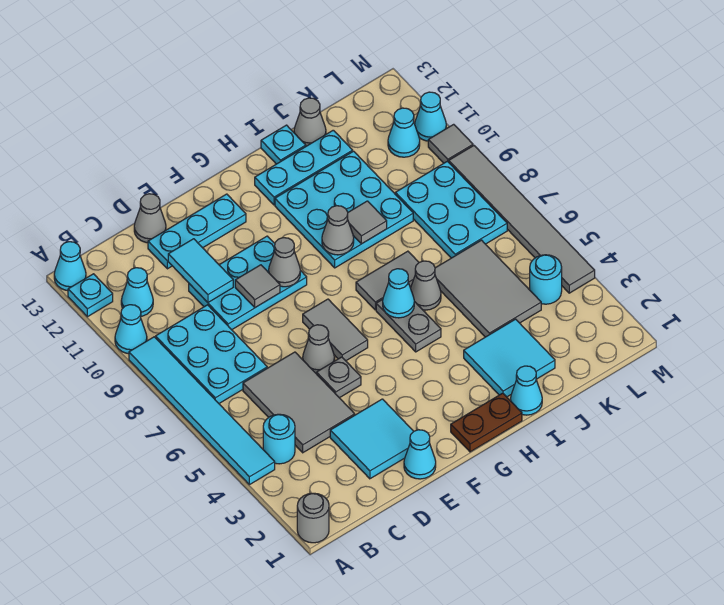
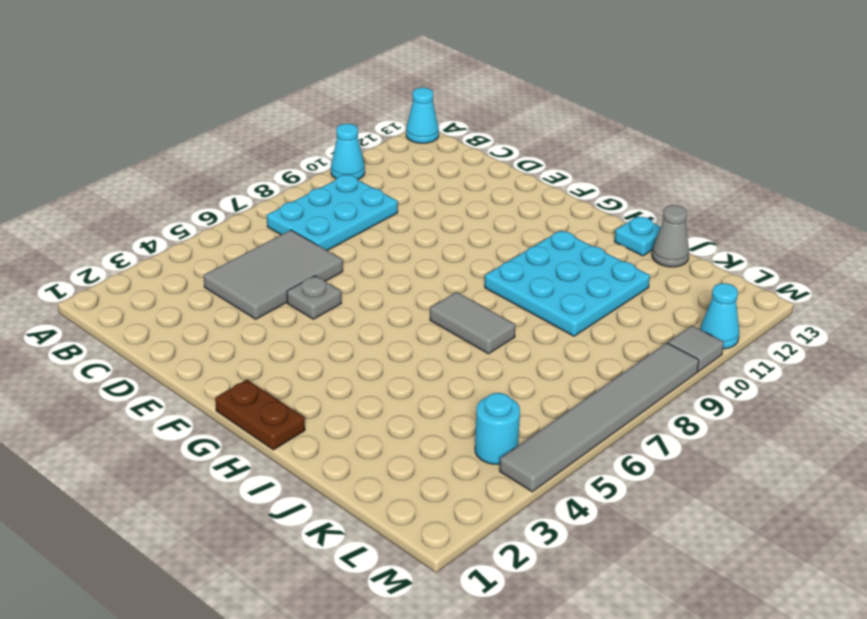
none -> grey 1x1 round brick [297,493,329,543]
none -> cyan 1x6 tile [129,337,275,485]
none -> cyan 1x1 plate [68,274,113,317]
none -> cyan 1x1 round brick [263,414,295,464]

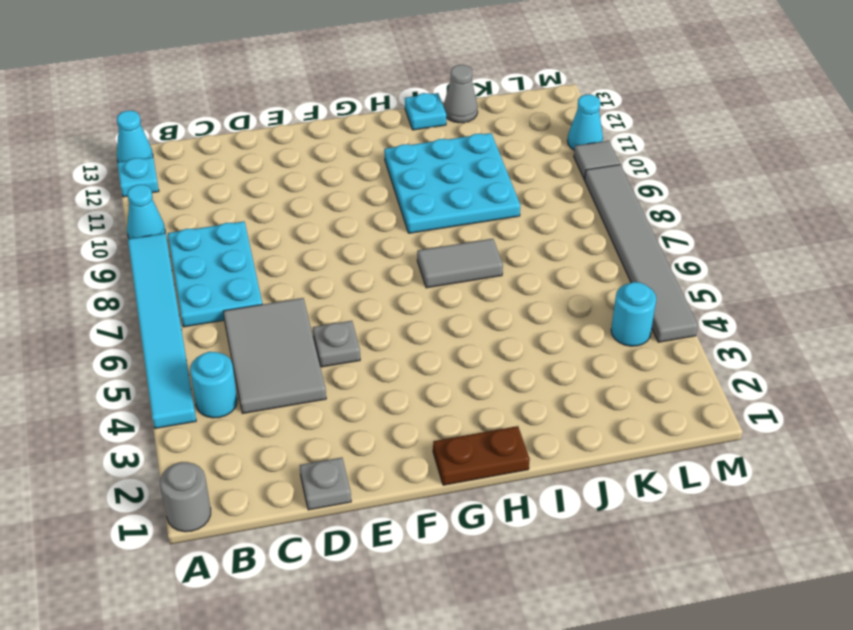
grey 1x1 plate [300,457,351,510] -> none
none -> cyan 1x1 cone [121,268,153,316]
none -> cyan 2x2 tile [330,399,414,479]
none -> cyan 2x3 plate [189,236,307,330]
none -> cyan 1x3 plate [148,194,246,269]

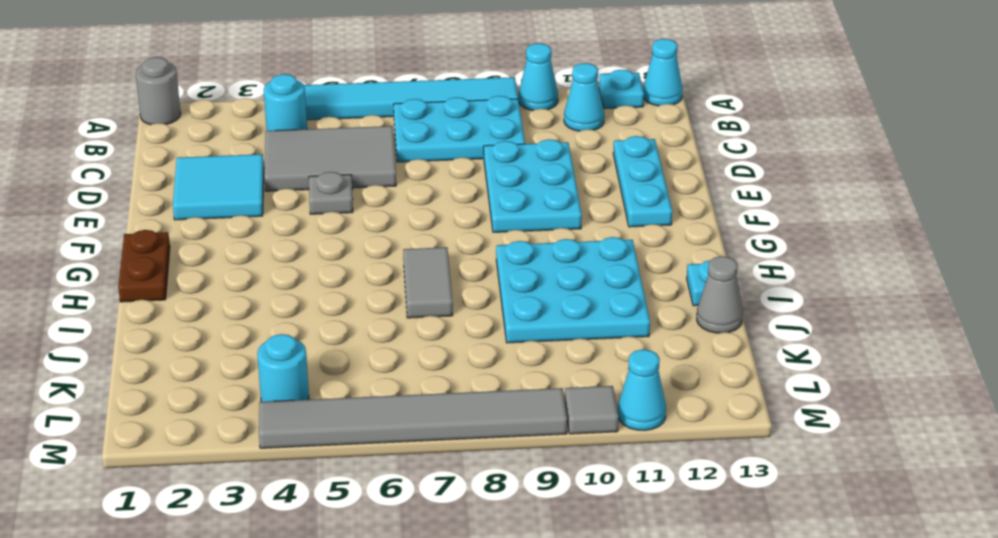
none -> grey 1x1 cone [134,194,166,243]
none -> cyan 1x1 cone [404,430,436,479]
none -> grey 1x1 cone [303,325,335,374]
none -> grey 1x2 tile [303,299,368,361]

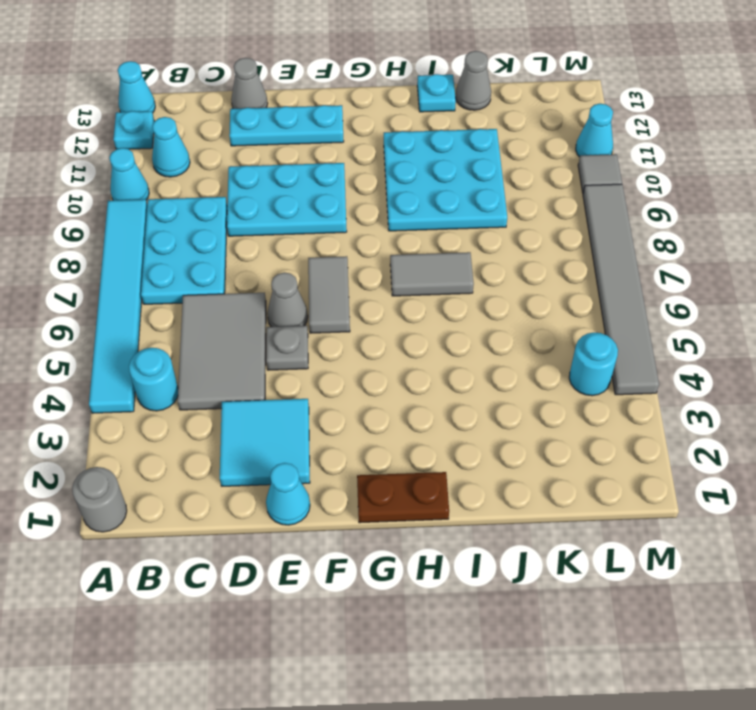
none -> grey 1x2 plate [376,299,441,352]
none -> cyan 1x3 plate [255,130,353,205]
none -> cyan 1x1 cone [511,366,542,415]
none -> cyan 2x2 tile [464,319,555,397]

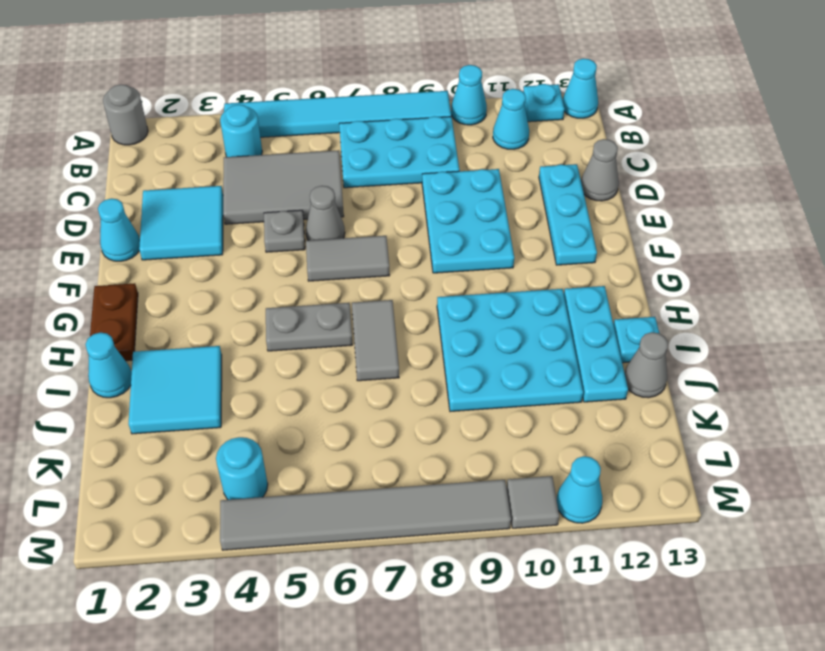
none -> grey 1x1 cone [411,261,441,310]
none -> grey 2x3 tile [435,240,541,337]
none -> cyan 2x3 plate [395,161,507,258]
none -> cyan 1x1 cone [388,108,420,157]

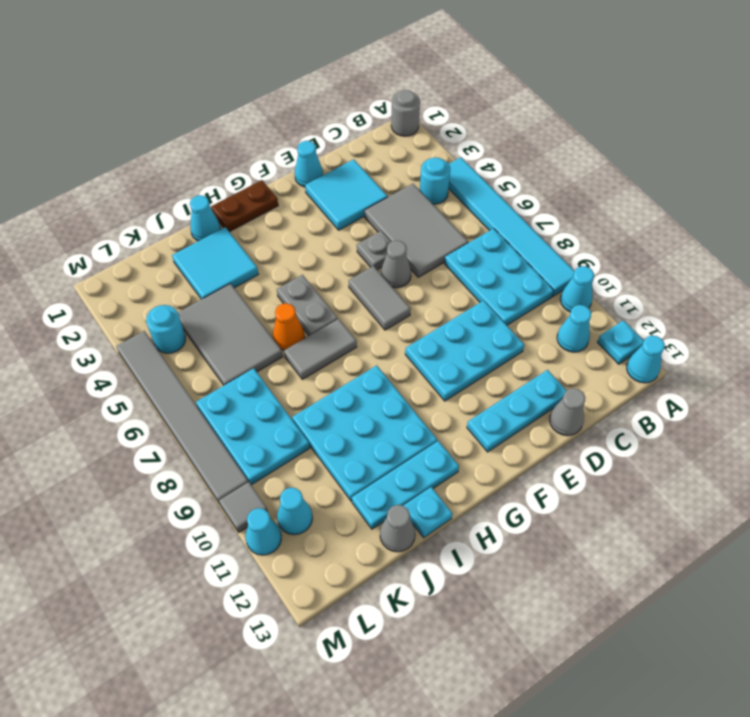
orange 1x1 cone [273,303,305,350] -> grey 1x1 cone [411,261,441,310]
none -> cyan 1x2 tile [168,239,233,302]
none -> grey 1x1 tile [235,265,280,307]
none -> grey 1x1 cone [269,238,300,287]
none -> cyan 1x1 cone [383,269,414,318]

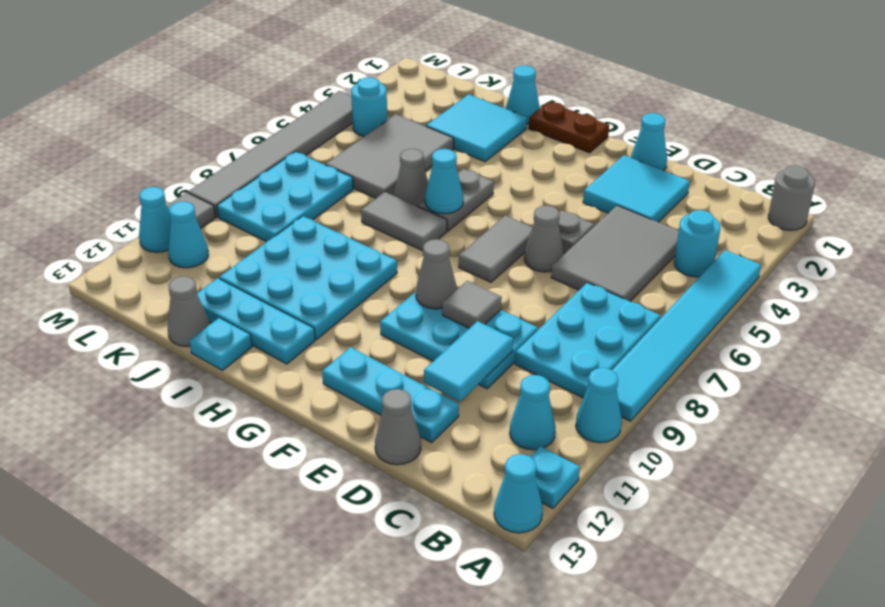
none -> grey 1x1 cone [322,206,354,255]
none -> grey 1x1 tile [347,201,387,244]

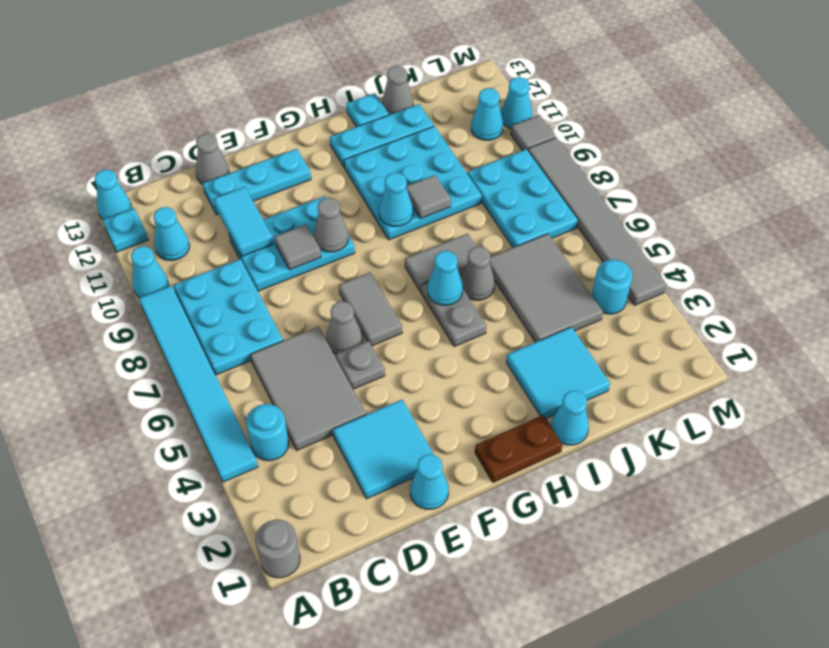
cyan 1x1 cone [379,173,413,226] -> grey 1x1 cone [322,206,354,255]

